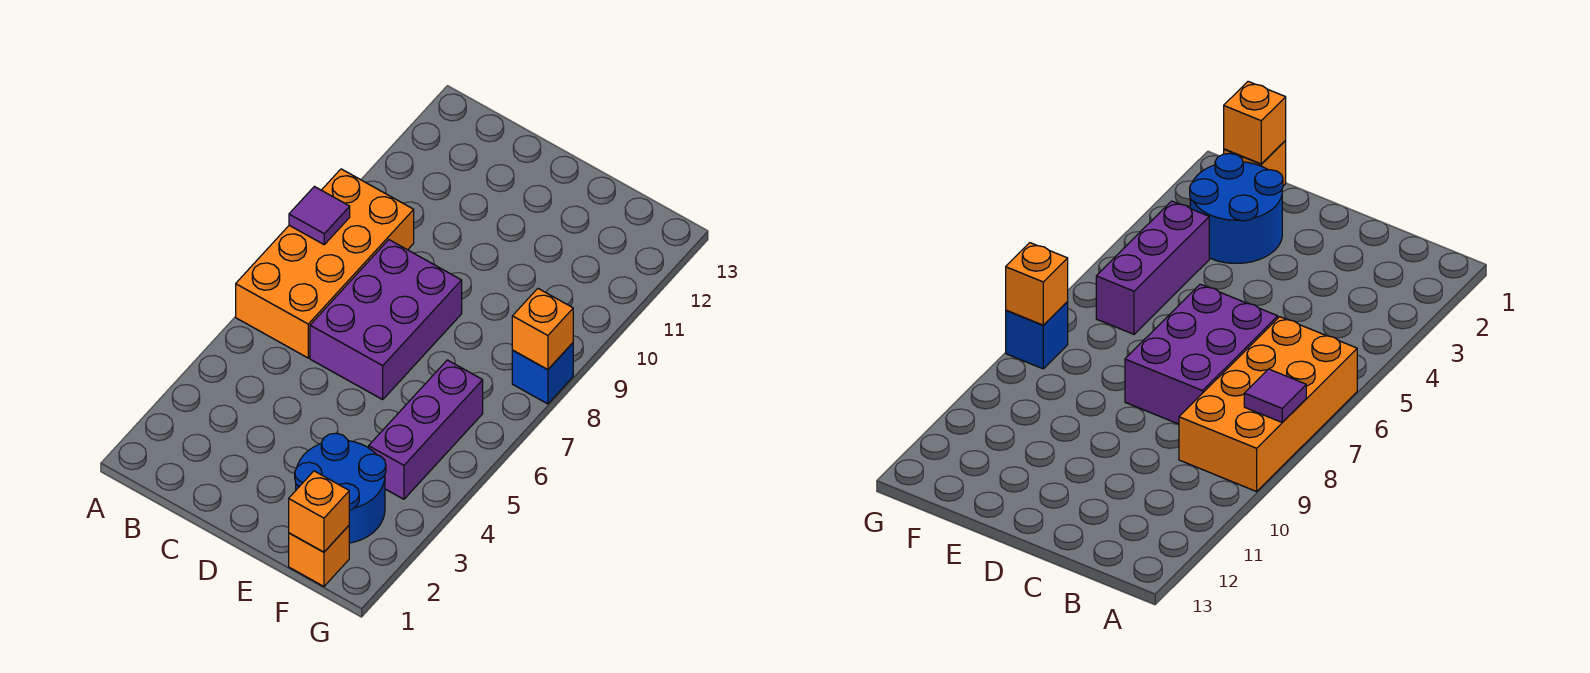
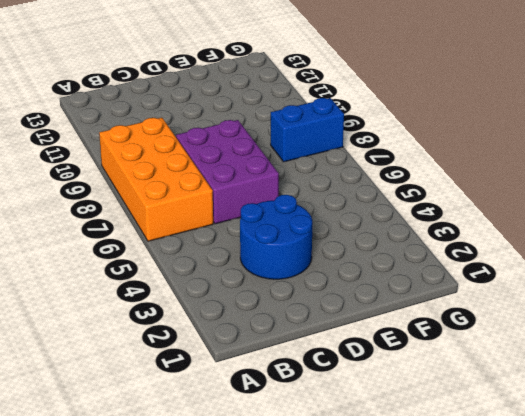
blue 2x2 round brick [240,195,312,279] -> blue 2x2 round brick moved to [295,433,386,543]
blue 1x2 brick [271,98,344,162] -> blue 1x1 brick [512,343,573,404]
none -> orange 1x1 brick [289,526,349,586]
none -> purple 1x3 brick [369,360,483,499]

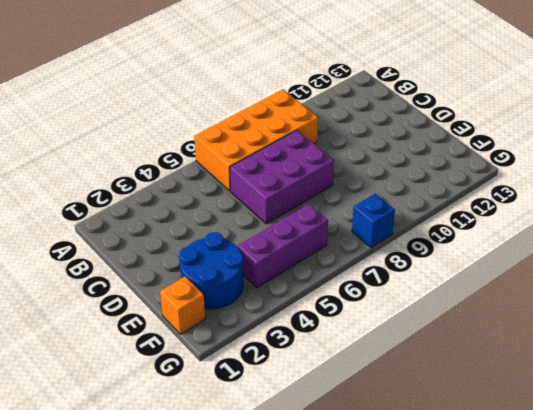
none -> purple 1x1 tile [289,186,350,244]
none -> orange 1x1 brick [289,471,349,552]

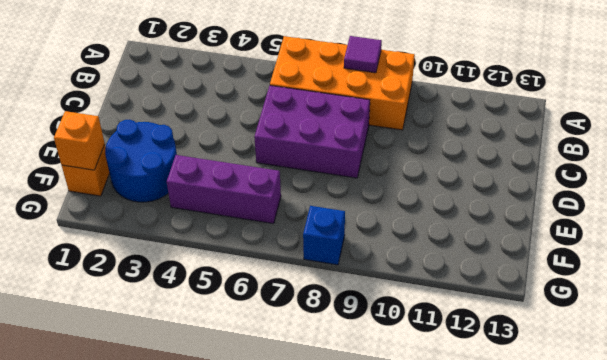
none -> orange 1x1 brick [512,289,573,370]

